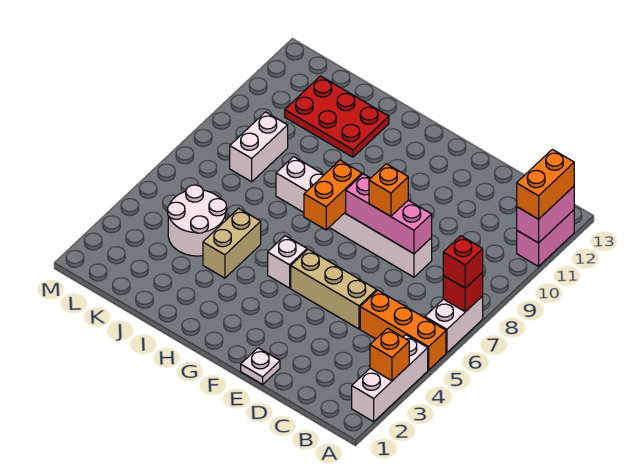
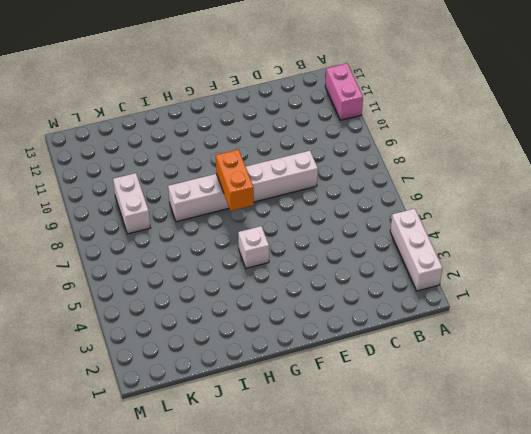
none -> orange 1x3 brick [360,290,446,370]
none -> white 1x2 brick [425,296,483,353]
none -> tan 1x3 brick [291,249,377,329]

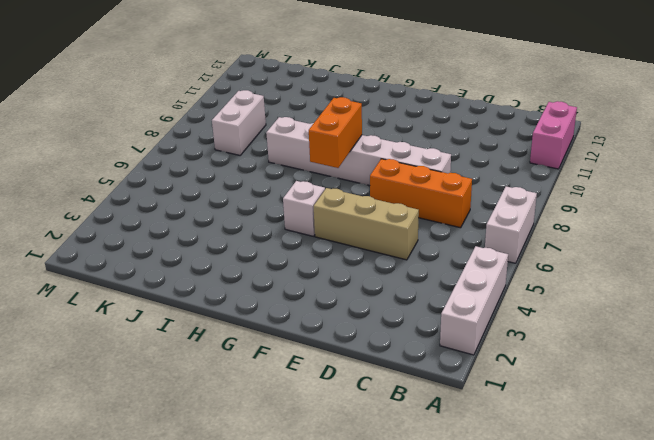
orange 1x3 brick [370,159,472,228] -> orange 1x3 brick moved to [360,290,446,370]
none -> white 1x1 plate [241,348,280,384]
none -> tan 1x2 brick [203,208,261,278]
none -> red 2x3 plate [285,76,389,157]

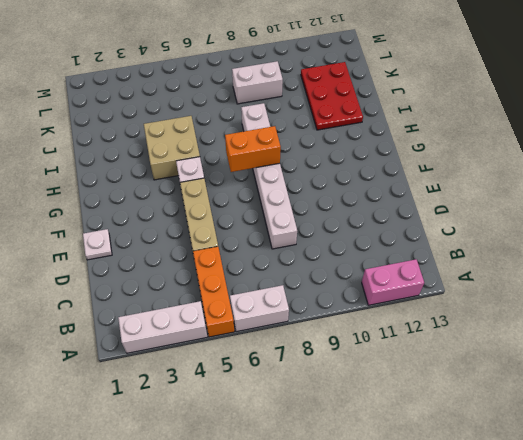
tan 2x2 brick [144,116,200,180] -> tan 1x2 brick [203,208,261,278]
none -> white 2x2 round brick [167,185,227,256]
none -> orange 1x1 brick [370,328,409,381]
none -> red 1x1 brick [443,272,483,312]

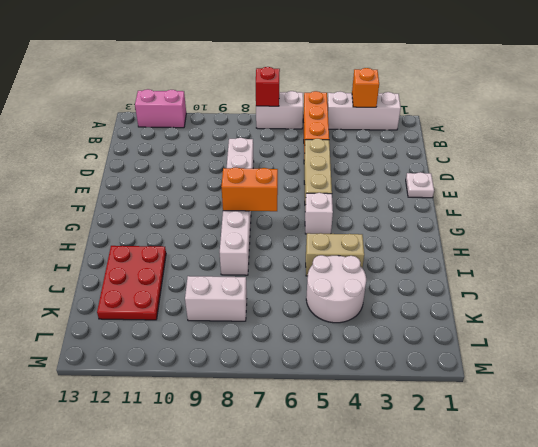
none -> pink 1x2 brick [517,186,574,243]
none -> pink 1x3 brick [346,174,432,254]
none -> red 1x1 brick [443,236,483,288]

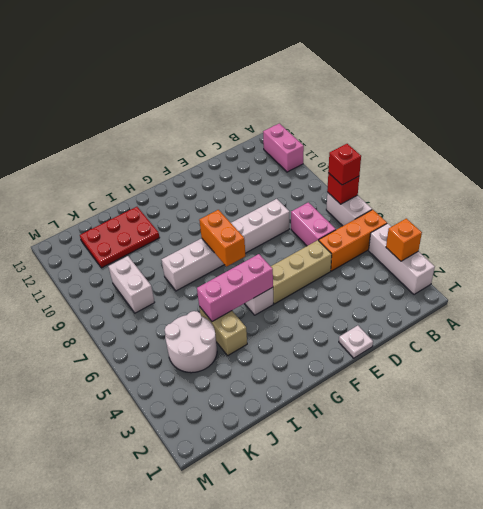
pink 1x2 brick [291,202,336,246] -> pink 1x2 brick moved to [517,186,574,243]
pink 1x3 brick [197,254,273,322] -> pink 1x3 brick moved to [346,174,432,254]
none -> orange 1x2 brick [517,149,574,219]
none -> orange 1x1 brick [369,164,408,216]

